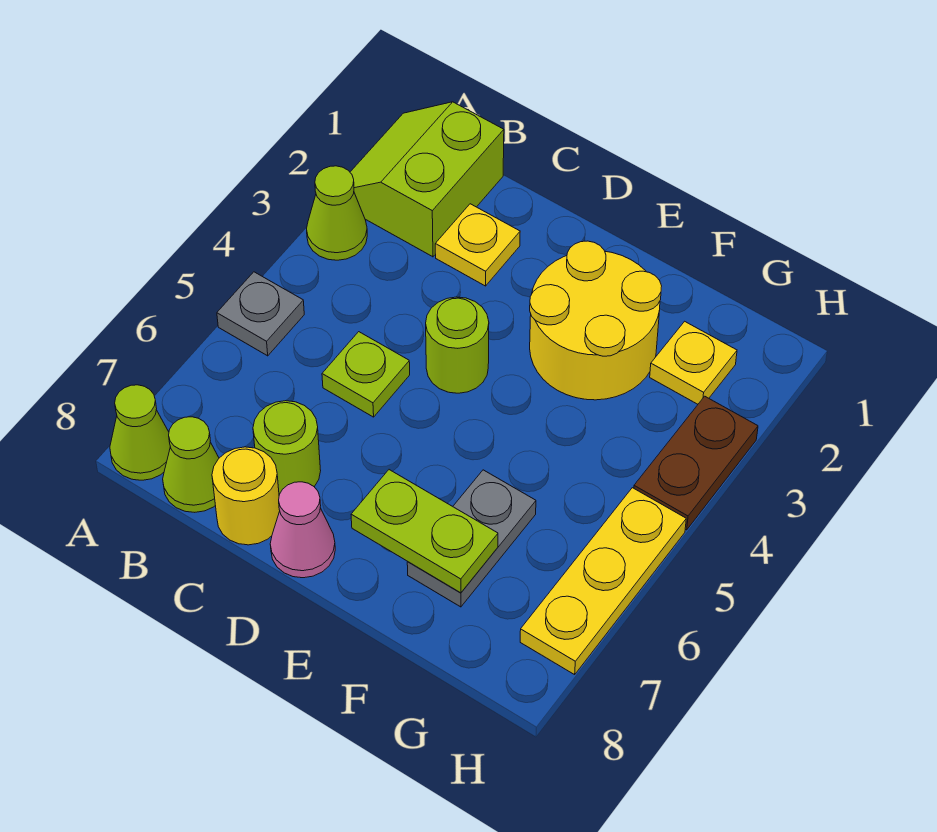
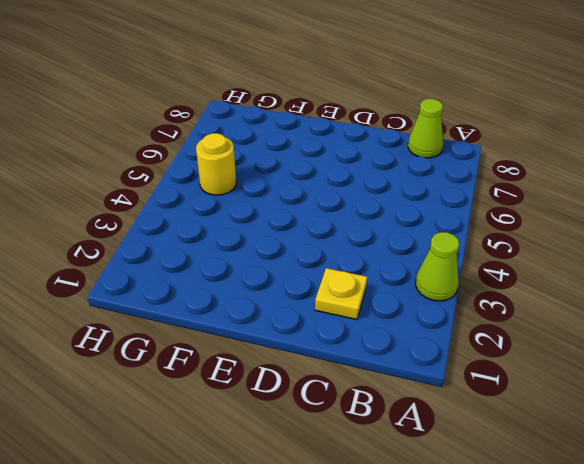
yellow 1x1 round brick [196,133,236,195] -> yellow 1x1 round brick moved to [212,447,280,545]
none -> lime 2x2 slope [350,102,504,257]
none -> grey 1x1 plate [217,272,304,356]
none -> lime 1x1 cone [110,385,170,480]

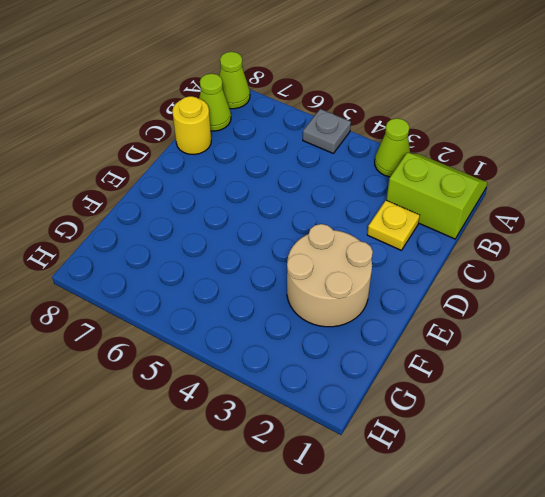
tan 2x2 round brick [287,224,373,327] -> yellow 2x2 round brick [530,241,662,400]
none -> lime 1x1 plate [322,332,410,417]
none -> lime 1x1 round brick [253,401,321,495]
none -> lime 1x1 round brick [426,297,489,393]

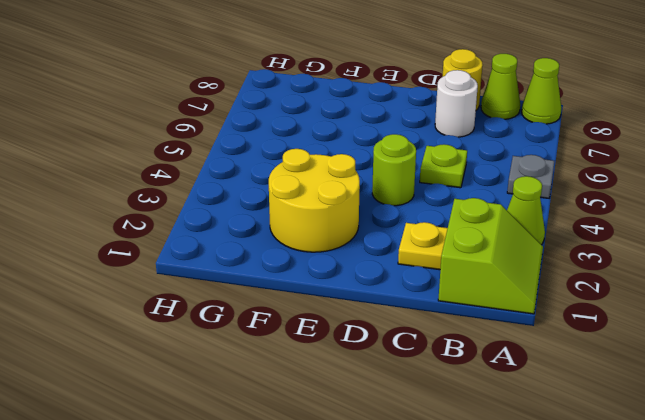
white 1x1 round brick [435,70,478,137] -> lime 1x1 round brick [253,401,321,495]
none -> pink 1x1 cone [270,482,335,578]
none -> grey 1x2 plate [407,470,536,607]
none -> yellow 1x1 plate [650,321,737,404]

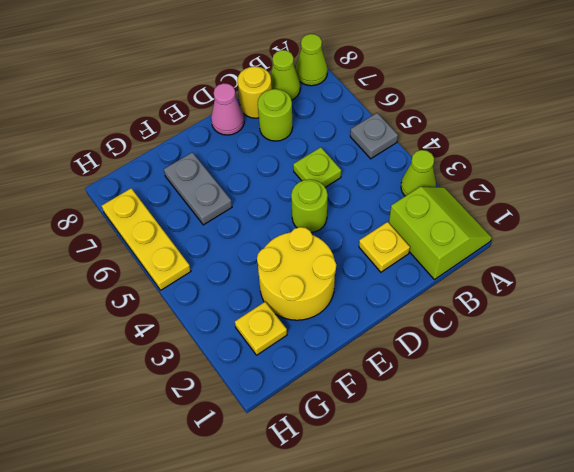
none -> brown 1x2 plate [634,396,758,530]
none -> lime 1x2 plate [351,470,498,593]

